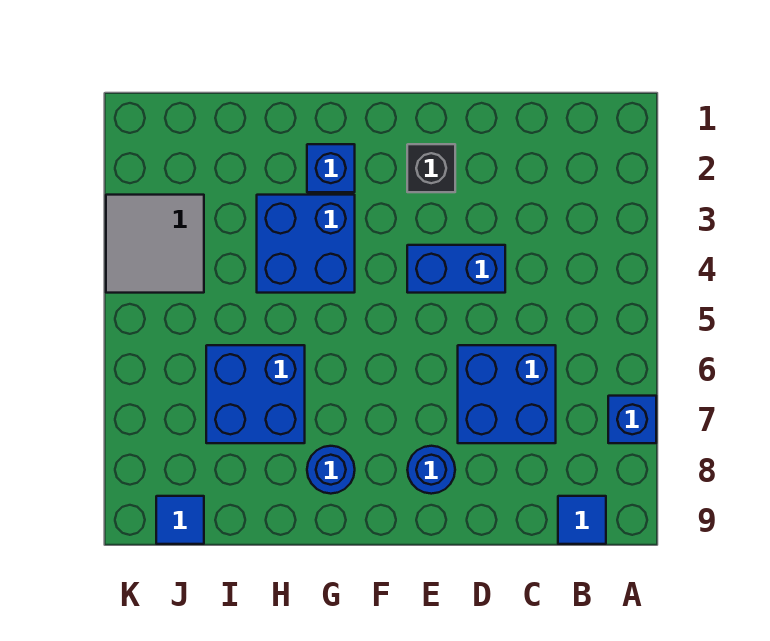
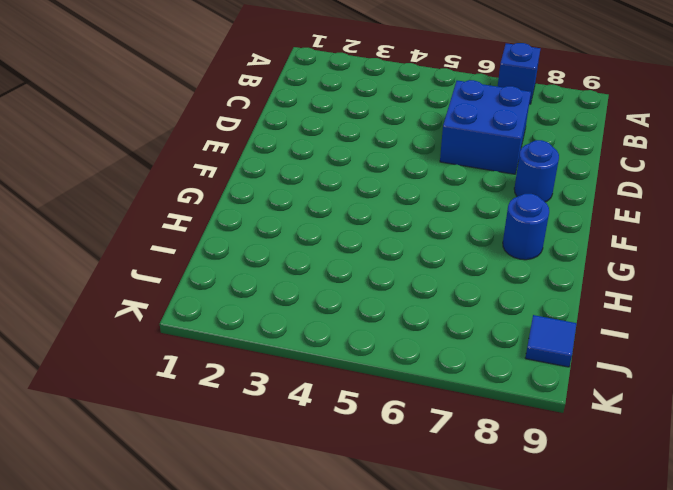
none -> blue 1x1 tile [558,496,606,544]
none -> blue 1x2 brick [407,245,505,293]
none -> black 1x1 brick [407,144,455,192]

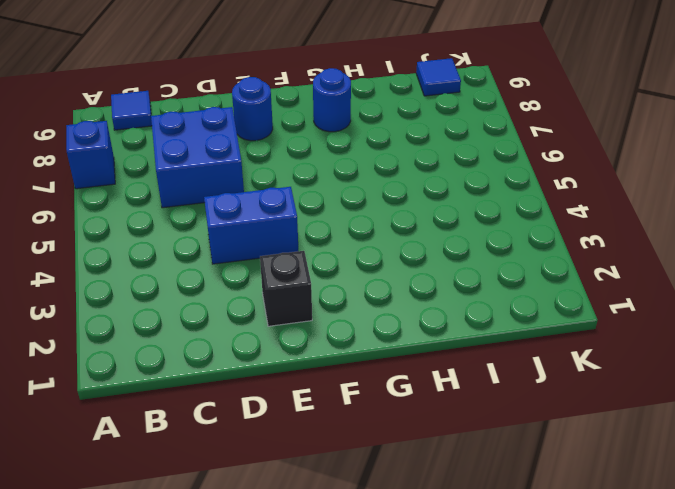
none -> blue 1x1 brick [307,144,355,192]
none -> blue 2x2 brick [257,195,355,293]
none -> blue 2x2 brick [206,345,305,443]

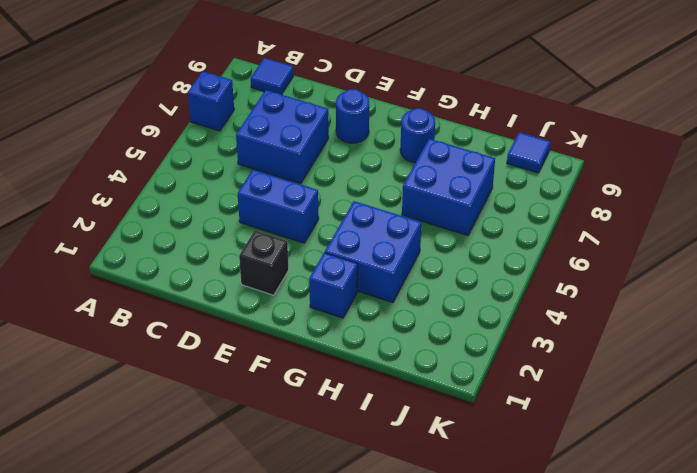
none -> grey 2x2 tile [106,195,204,293]

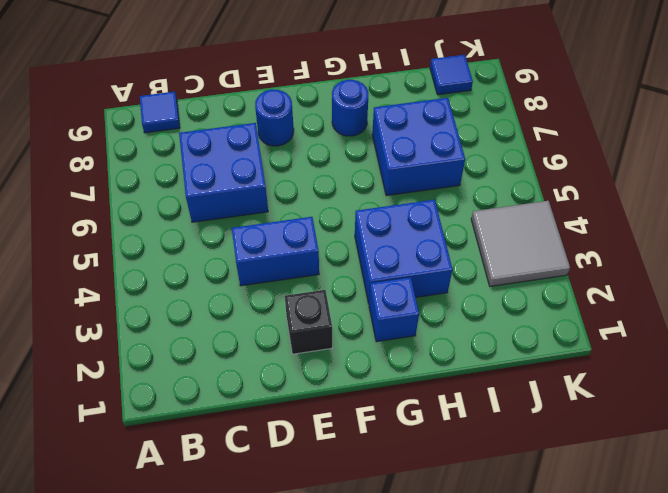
none -> blue 1x1 brick [608,396,656,443]

